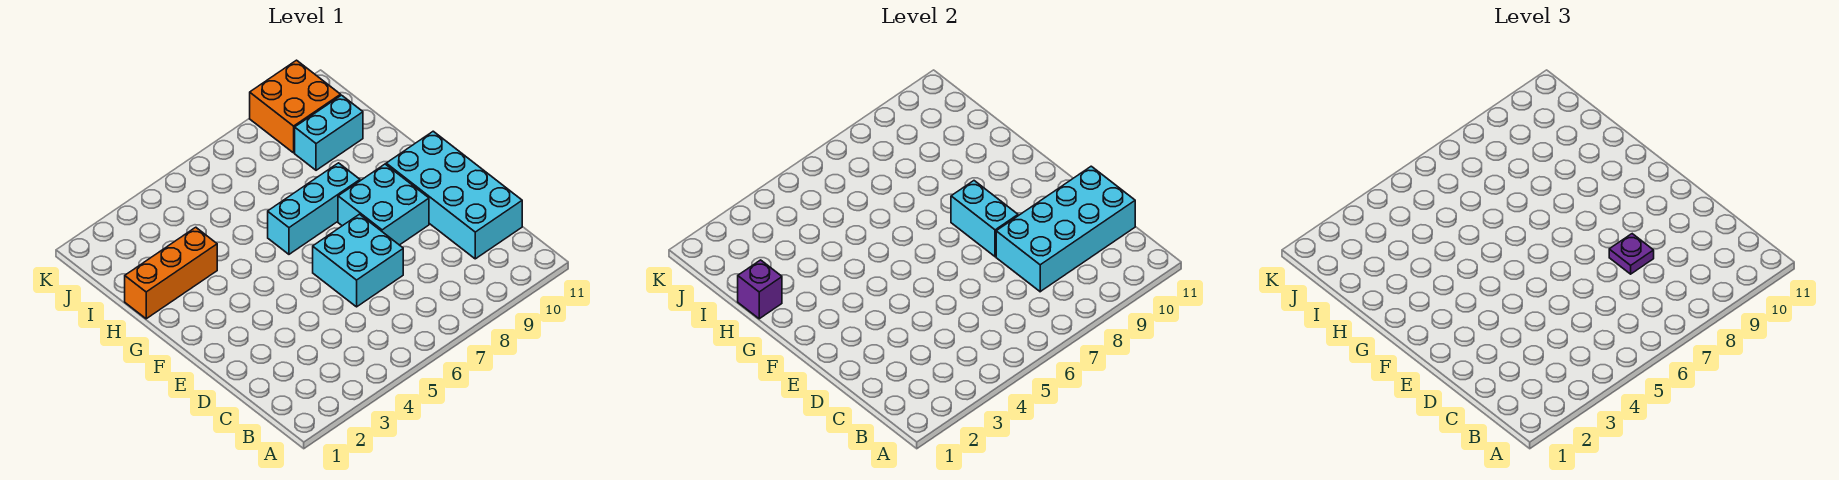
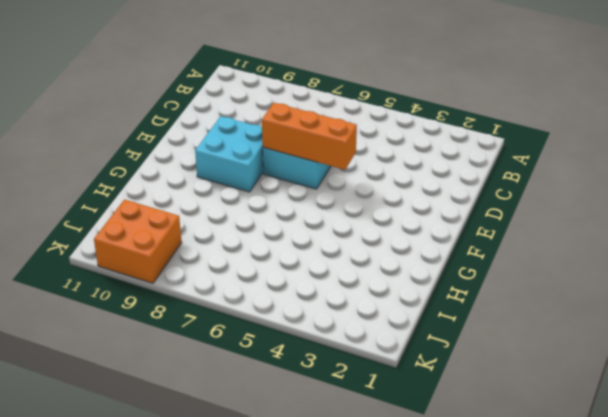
orange 1x3 brick [262,103,357,170] -> orange 1x3 brick moved to [125,227,217,319]
none -> cyan 2x4 brick [386,131,522,259]
none -> cyan 1x3 brick [268,163,360,254]

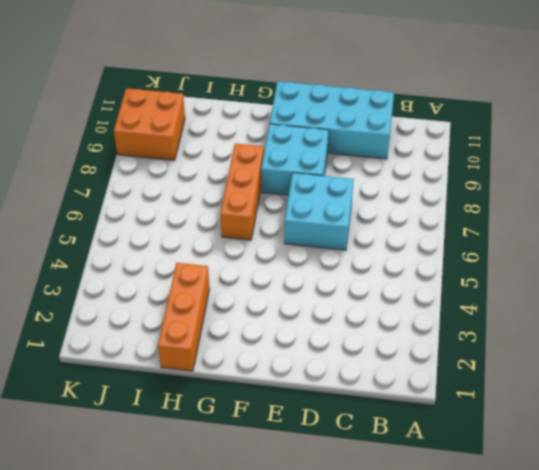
orange 1x3 brick [220,143,264,240] -> cyan 1x3 brick [268,163,360,254]
none -> cyan 1x2 brick [295,95,363,170]
none -> cyan 2x4 brick [996,166,1135,292]

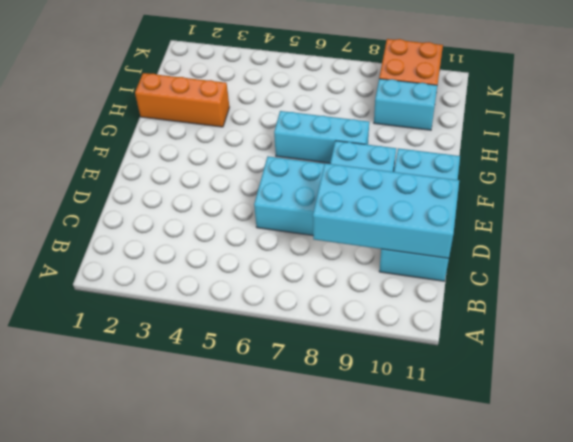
none -> cyan 1x2 brick [951,181,1018,257]
none -> purple 1x1 brick [738,260,782,319]

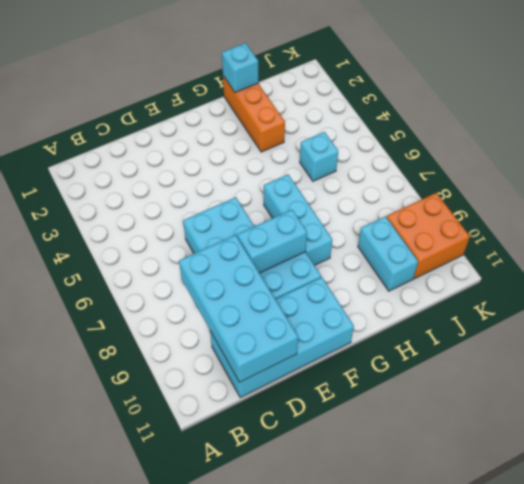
cyan 1x1 brick [222,43,258,92] -> purple 1x1 brick [738,260,782,319]
cyan 1x1 brick [300,132,338,181] -> none
none -> purple 1x1 plate [1609,234,1654,274]

